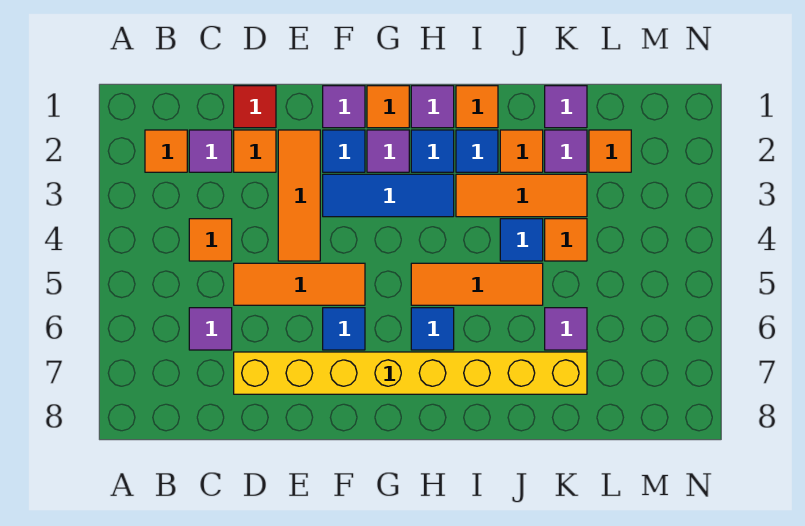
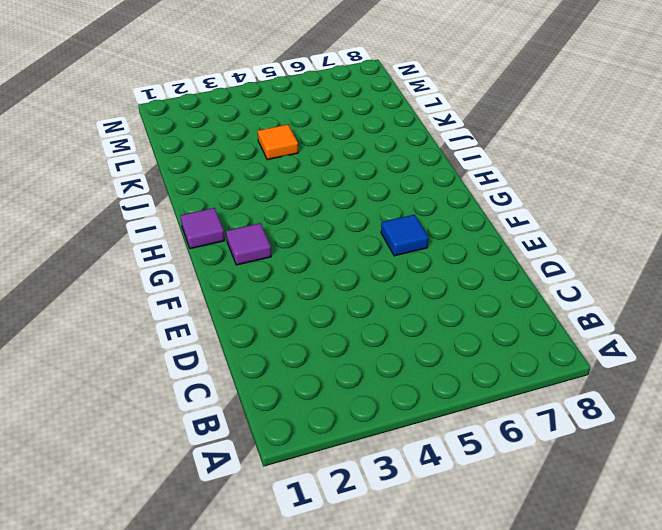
none -> orange 1x1 tile [145,130,187,172]
none -> purple 1x1 tile [189,130,232,172]
none -> orange 1x1 tile [189,219,232,261]

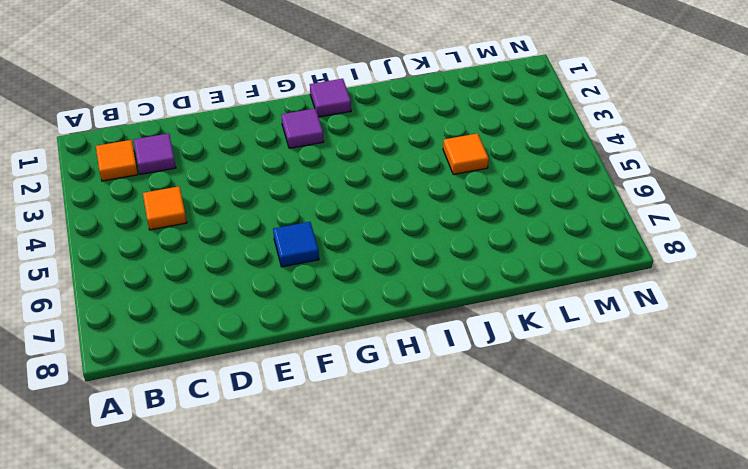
none -> purple 1x1 tile [189,308,232,350]
none -> red 1x1 tile [234,86,276,128]
none -> orange 1x1 tile [234,130,276,172]

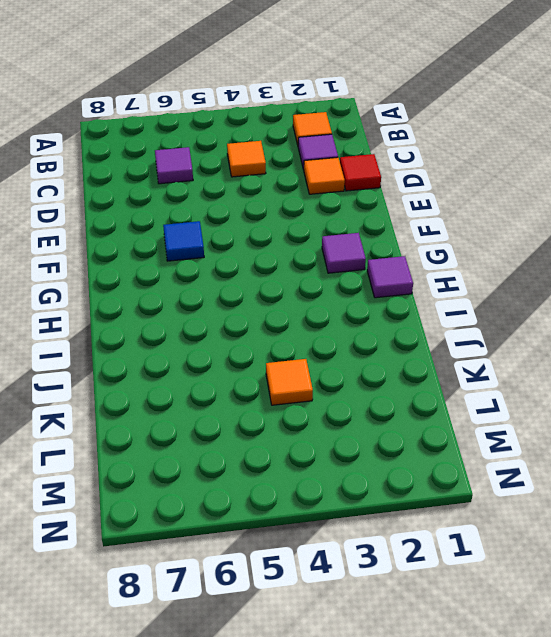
none -> orange 1x3 tile [234,263,365,305]
none -> yellow 1x8 brick [234,352,587,394]
none -> orange 1x3 tile [278,130,320,261]

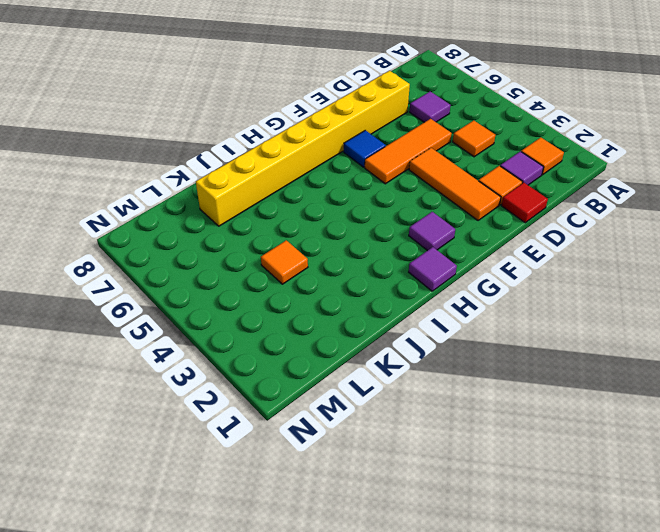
none -> purple 1x1 tile [323,86,365,128]
none -> blue 1x1 tile [323,130,365,172]
none -> blue 1x3 tile [323,174,454,217]

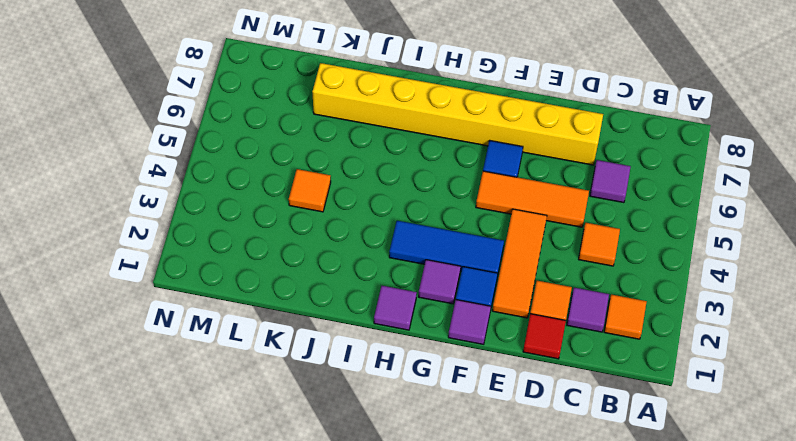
none -> orange 1x1 tile [367,86,409,128]
none -> blue 1x1 tile [411,130,454,172]
none -> orange 1x3 tile [411,263,543,305]

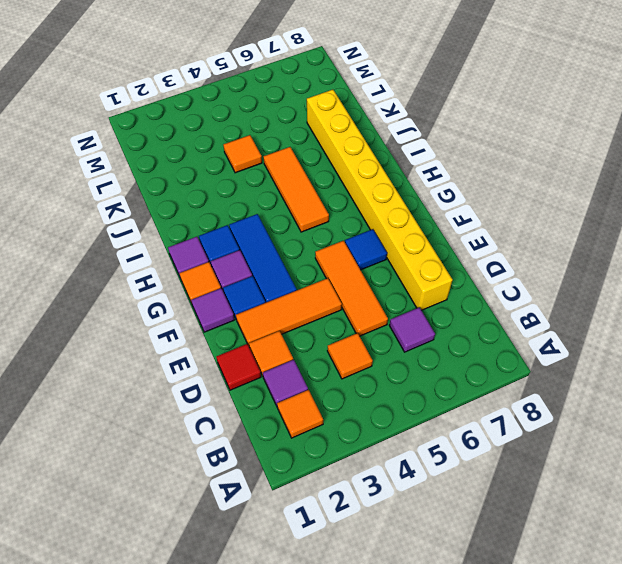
none -> blue 1x1 tile [411,308,454,350]
none -> orange 1x1 tile [456,86,498,128]
none -> blue 1x1 tile [456,130,498,172]

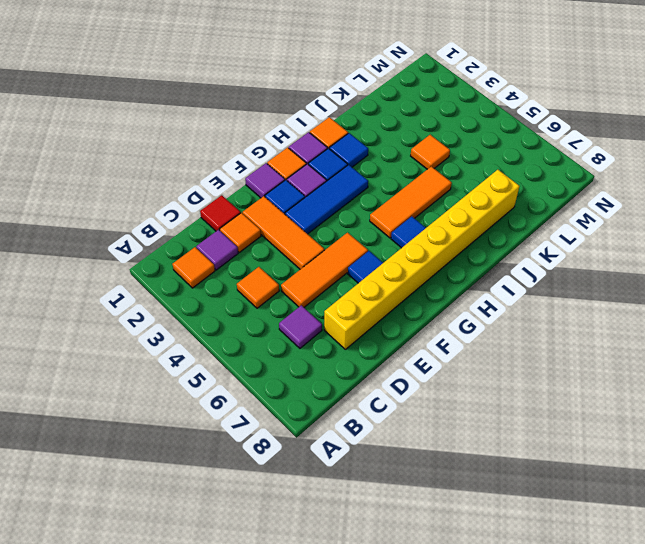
none -> orange 1x3 tile [456,174,587,217]
none -> orange 1x1 tile [500,130,543,172]
none -> blue 1x1 tile [500,219,543,261]

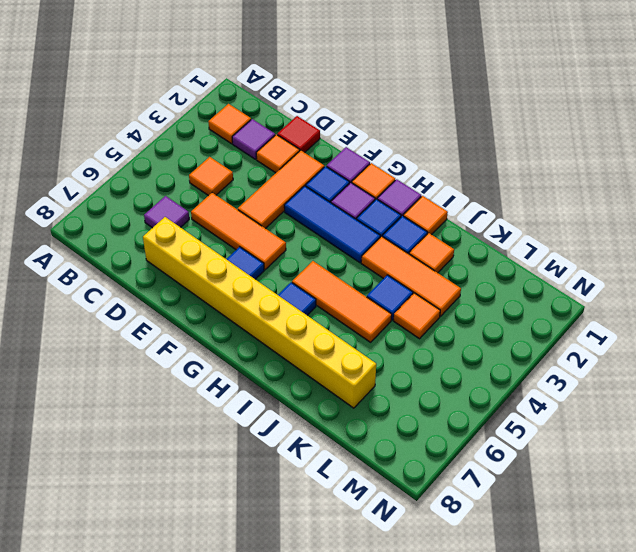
none -> purple 1x1 tile [545,86,587,128]
none -> purple 1x1 tile [545,130,587,172]
none -> purple 1x1 tile [545,308,587,350]

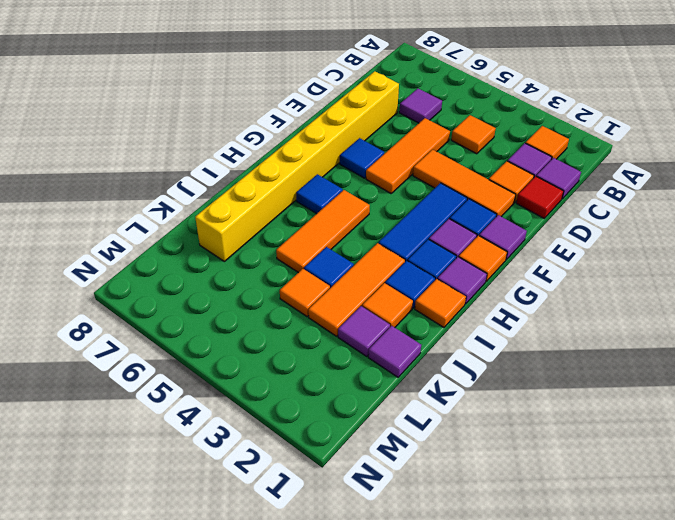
purple 1x1 tile [536,158,581,199] -> purple 1x1 tile moved to [545,308,587,350]
none -> orange 1x1 tile [589,130,631,172]

